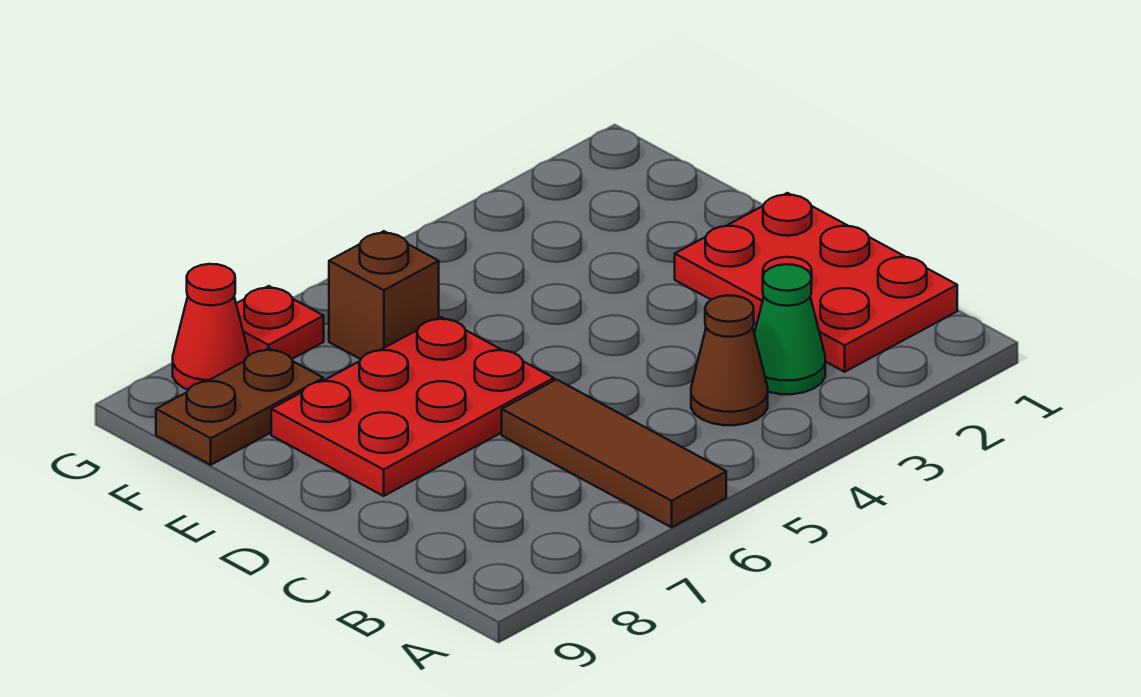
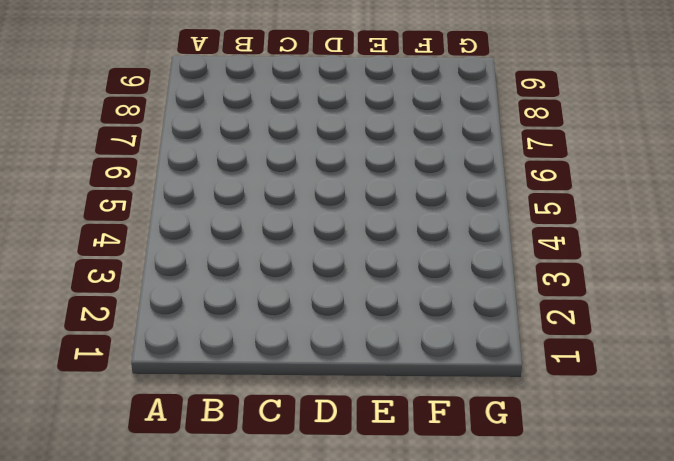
none -> brown 1x3 tile [502,380,726,527]
none -> red 2x3 plate [675,193,957,372]

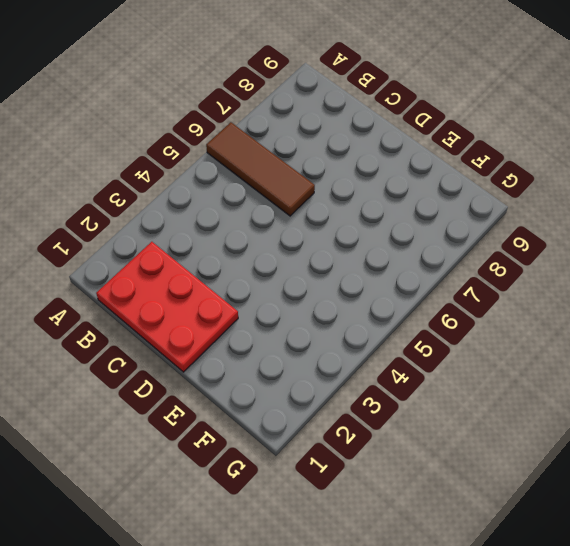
none -> green 1x1 cone [754,264,825,394]
none -> brown 1x1 cone [691,295,768,425]

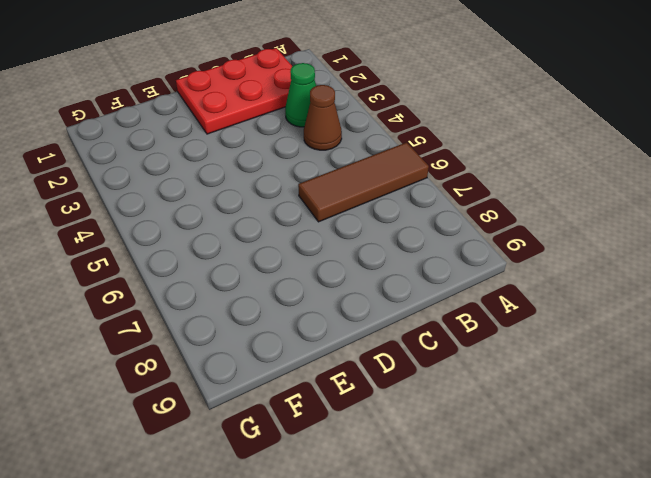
none -> red 2x3 plate [271,317,554,496]
none -> brown 1x1 brick [329,231,439,359]

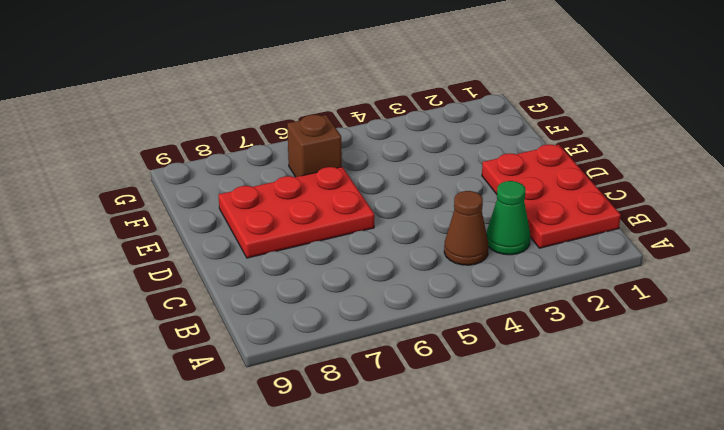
none -> brown 1x3 tile [502,380,726,527]
none -> brown 1x2 plate [156,348,323,465]

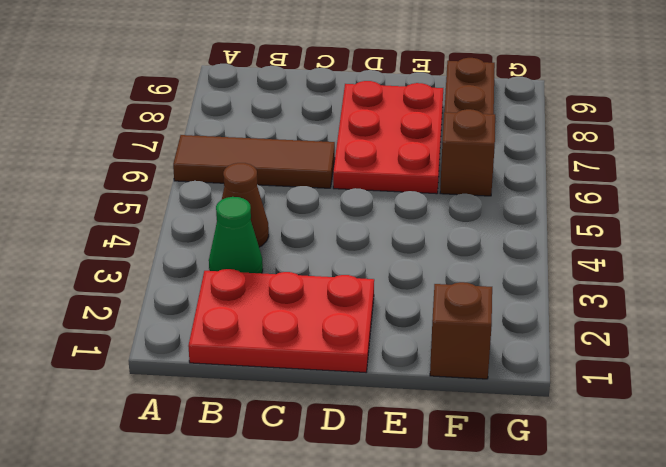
brown 1x1 brick [430,282,492,379] -> none
none -> red 1x1 plate [236,286,324,359]
none -> red 1x1 cone [173,264,249,390]

